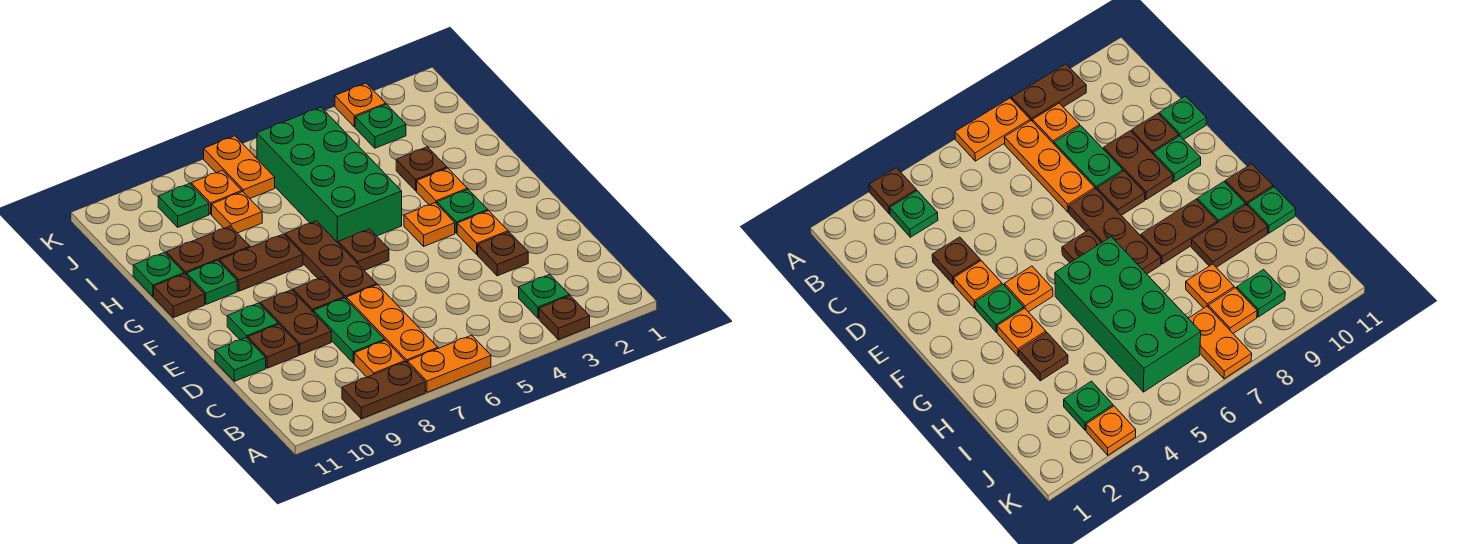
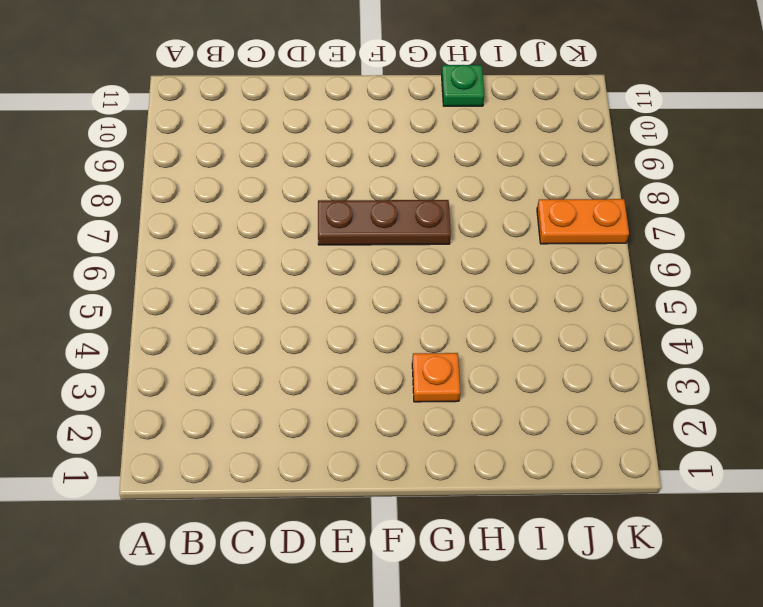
none -> brown 1x1 plate [539,296,590,340]
none -> orange 1x2 plate [408,335,491,392]
none -> brown 1x2 plate [342,362,425,419]
none -> green 1x1 plate [519,274,569,318]

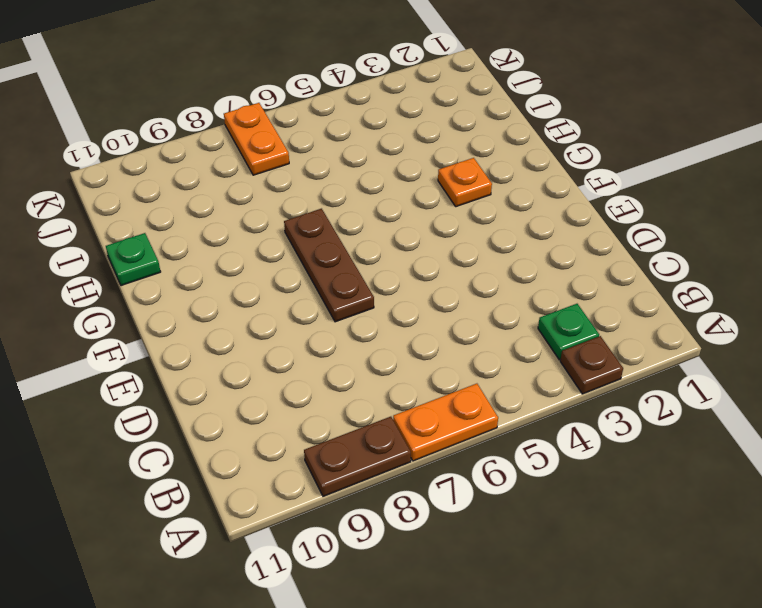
none -> orange 1x3 plate [346,285,438,363]
none -> orange 1x1 plate [354,340,405,377]
none -> green 1x2 plate [314,298,385,363]
none -> brown 1x1 plate [478,232,528,276]

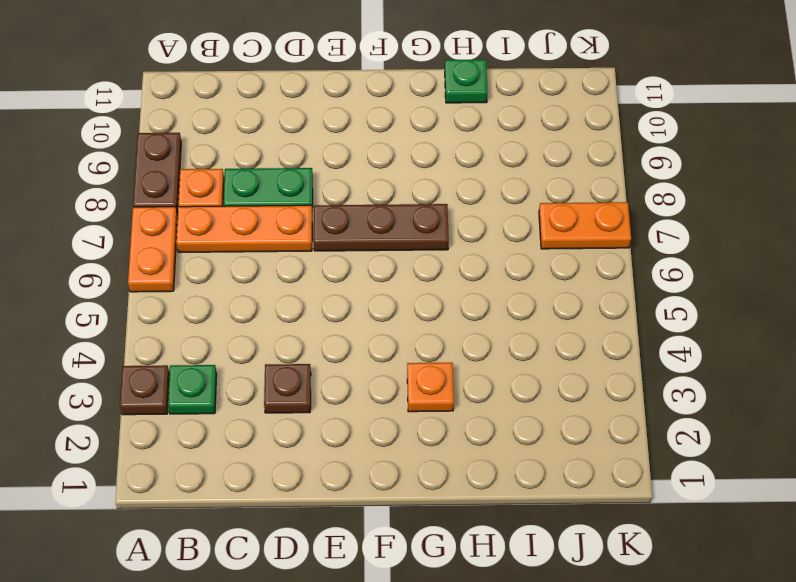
none -> brown 1x2 plate [260,290,331,355]
none -> brown 1x1 plate [248,324,299,368]
none -> green 1x1 plate [215,338,266,381]
none -> orange 1x1 plate [457,211,508,254]

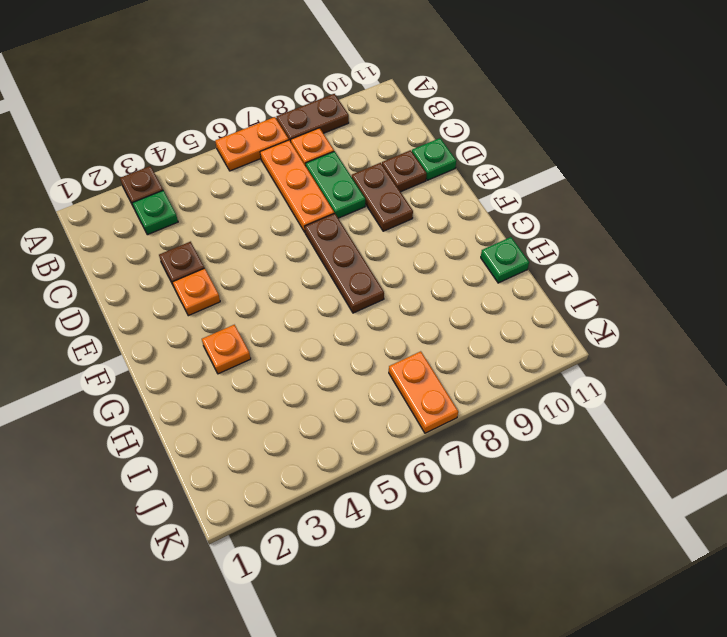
none -> brown 1x1 plate [293,277,344,313]
none -> green 1x1 plate [227,303,278,340]
none -> green 1x1 plate [437,189,488,233]
none -> orange 1x1 plate [404,203,455,246]

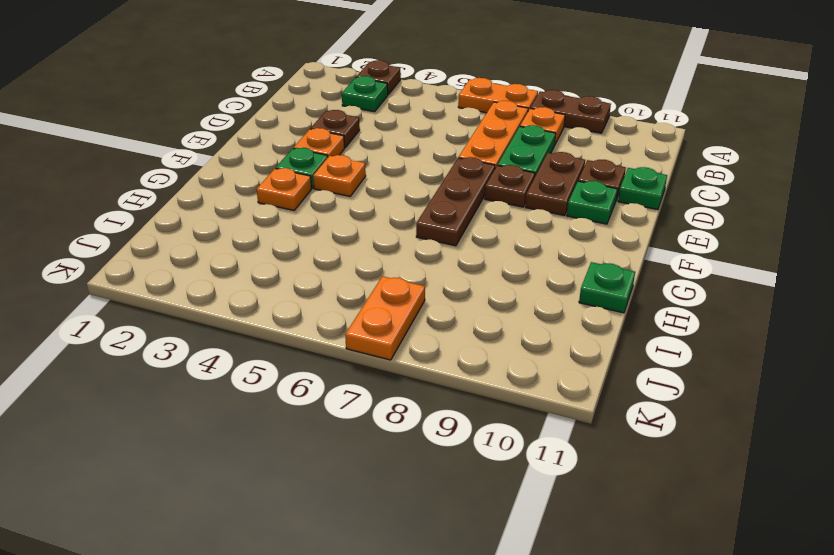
none -> brown 1x1 plate [338,229,389,270]
none -> green 2x4 brick [257,107,402,243]
none -> brown 1x2 plate [220,234,303,291]
none -> green 1x1 plate [187,261,237,304]

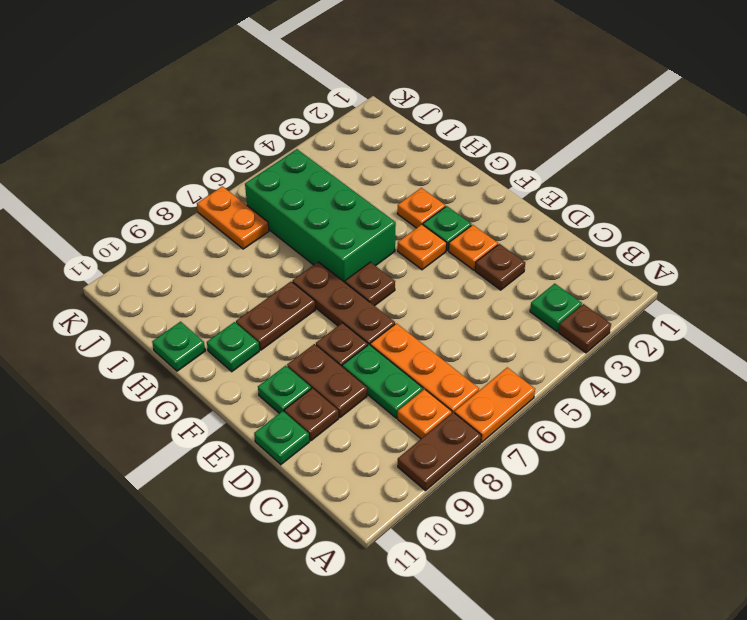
none -> brown 1x1 plate [154,274,205,318]
none -> brown 1x1 plate [396,147,447,191]
none -> brown 1x2 plate [166,226,250,275]
none -> orange 1x1 plate [212,192,262,233]

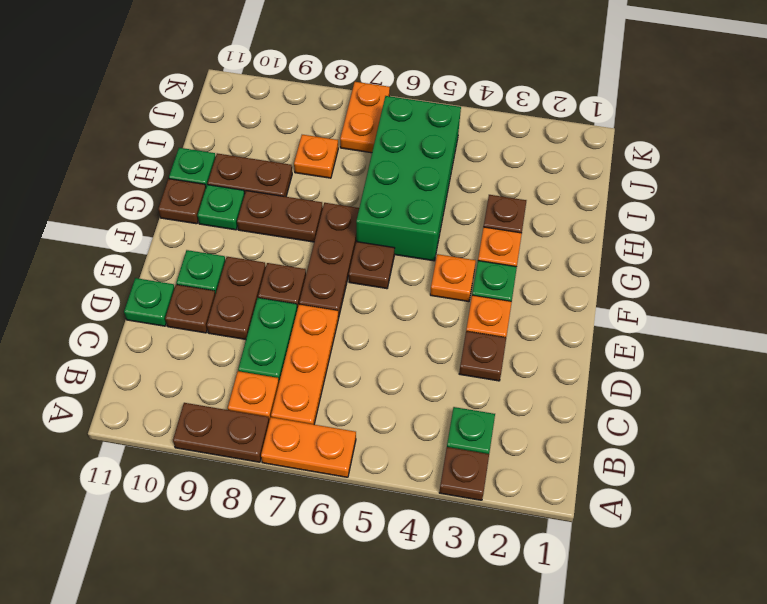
none -> green 1x1 plate [355,104,406,148]
none -> orange 1x1 plate [191,170,242,214]
none -> green 1x1 plate [158,184,209,227]
none -> orange 1x1 plate [335,83,386,127]

